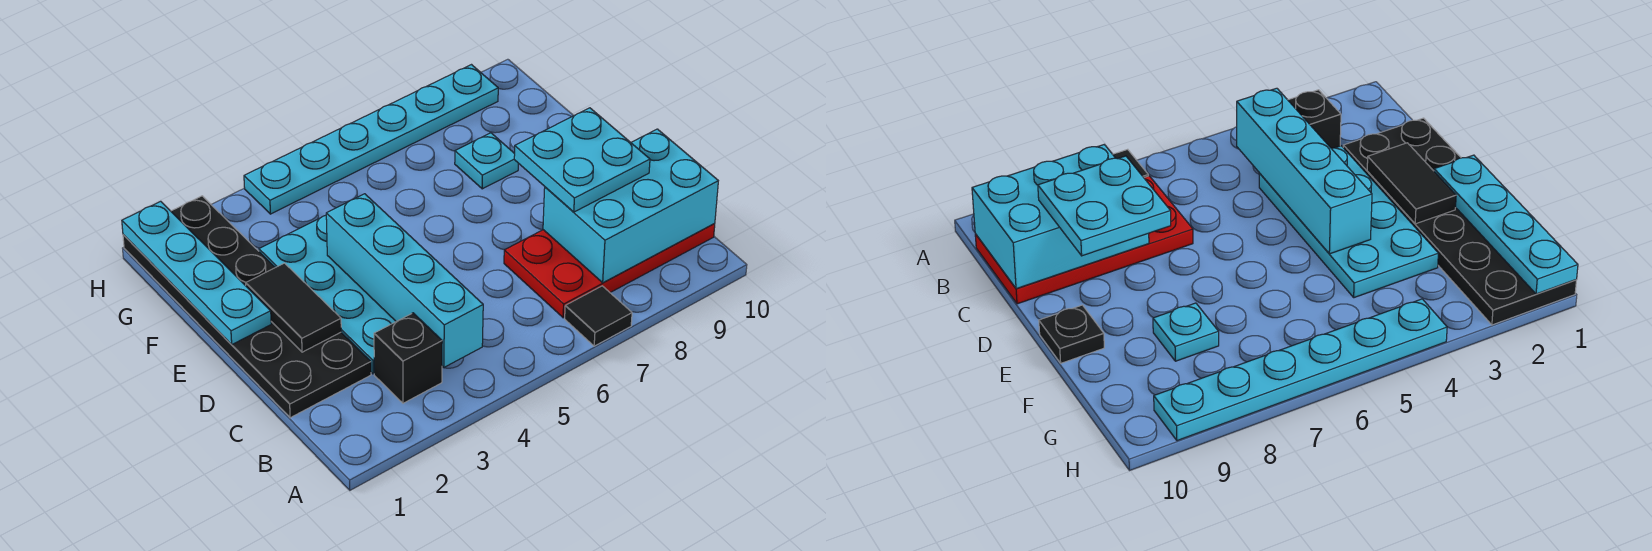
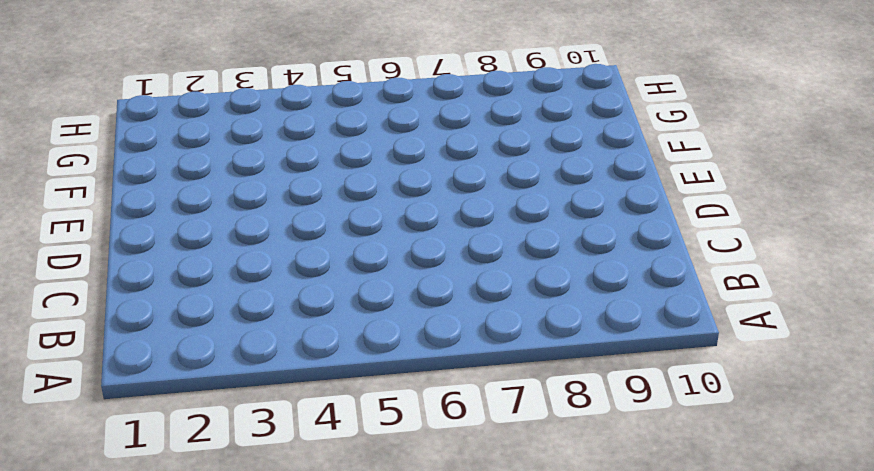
none -> black 1x1 tile [565,286,632,346]
none -> black 1x1 brick [374,313,442,403]
none -> red 2x4 plate [504,224,715,318]

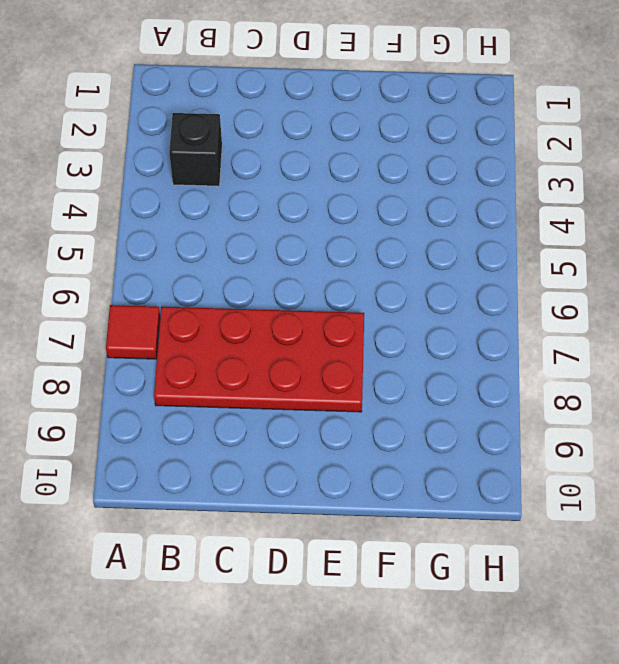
red 1x1 tile [106,305,160,359] -> black 1x1 tile [565,286,632,346]
red 2x4 plate [154,307,364,412] -> red 2x4 plate turned to [504,224,715,318]
none -> black 2x6 plate [123,196,371,418]
none -> cyan 2x4 plate [259,215,396,374]
none -> black 1x1 plate [1039,305,1104,363]

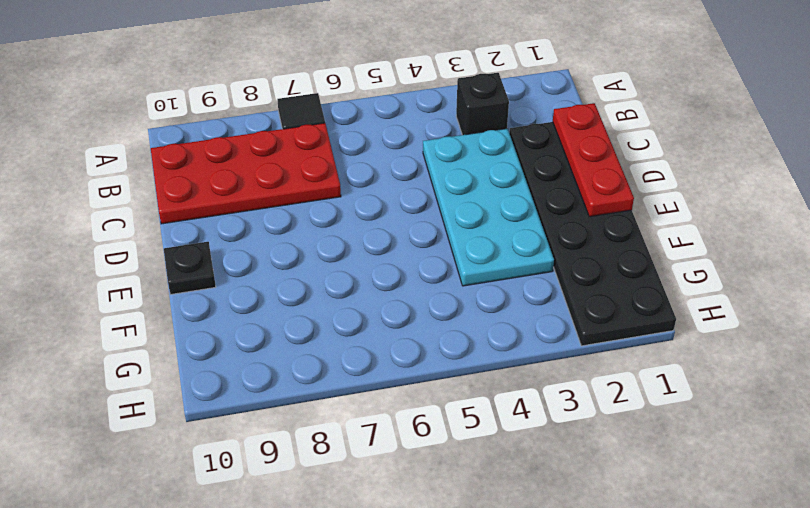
red 1x3 plate [553,103,634,217] -> cyan 1x4 plate [122,201,271,345]
none -> cyan 1x1 plate [455,133,518,189]
none -> cyan 1x6 plate [244,65,498,214]
none -> cyan 1x4 brick [326,194,483,367]

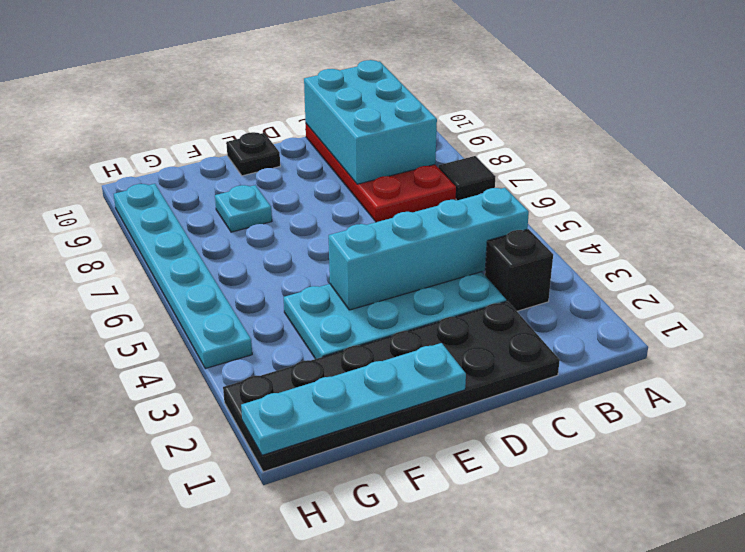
none -> black 1x2 tile [246,263,341,352]
none -> cyan 2x2 plate [514,108,650,212]

